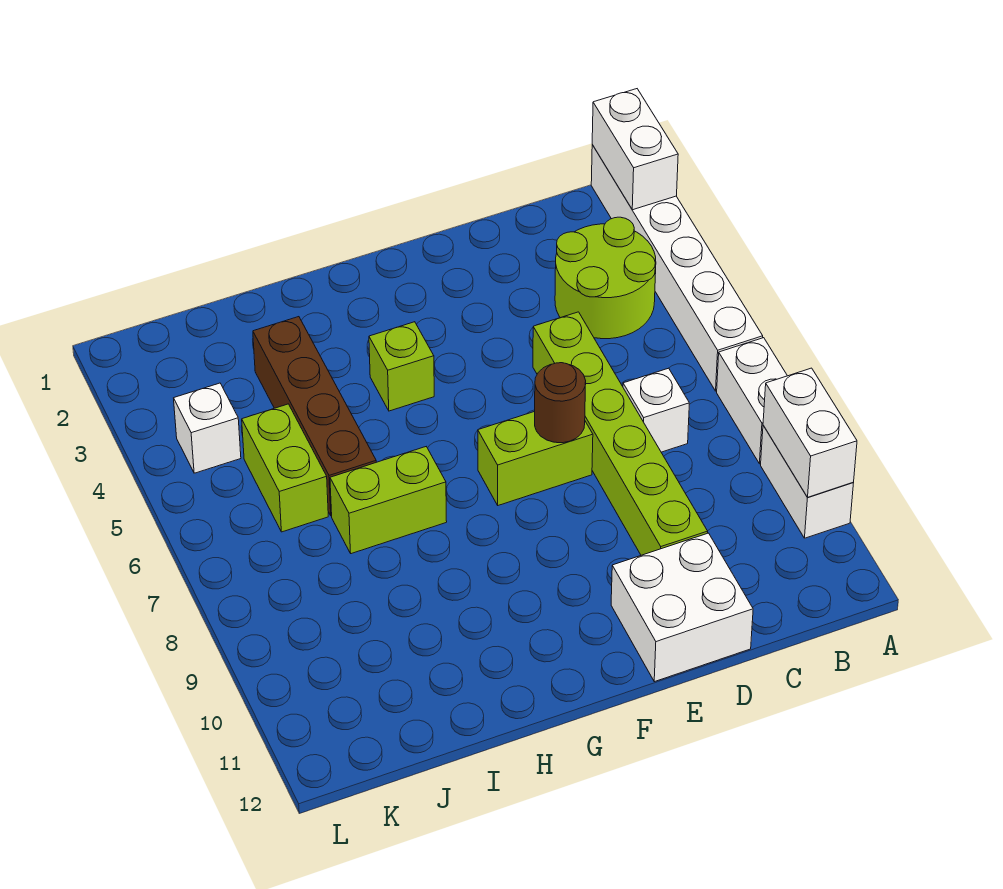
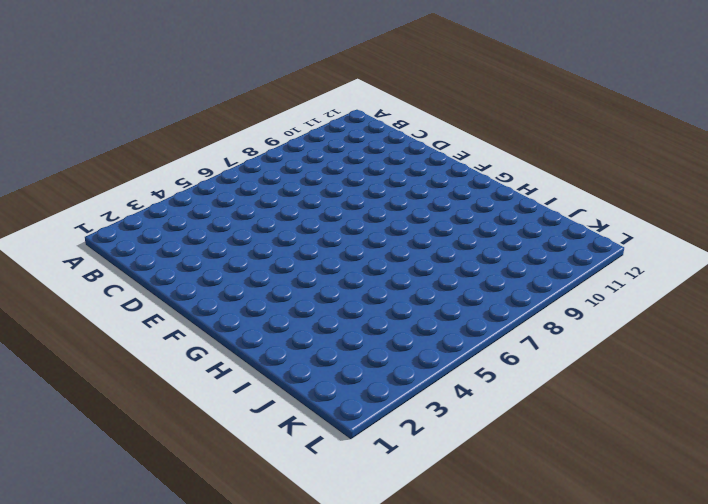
none -> white 1x6 brick [591,145,763,391]
none -> white 1x2 brick [717,338,787,464]
none -> white 1x2 brick [761,425,853,538]

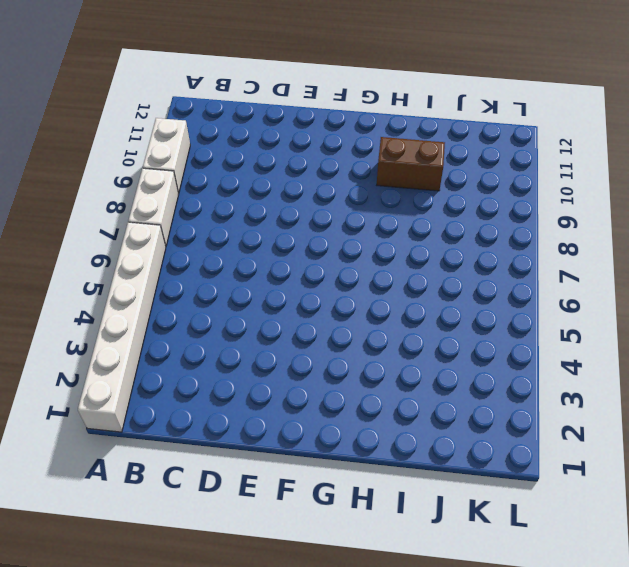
brown 1x2 brick [377,137,445,191] -> none
none -> lime 2x2 round brick [555,217,656,339]
none -> white 1x1 brick [623,368,689,452]
none -> lime 1x6 brick [533,312,708,555]

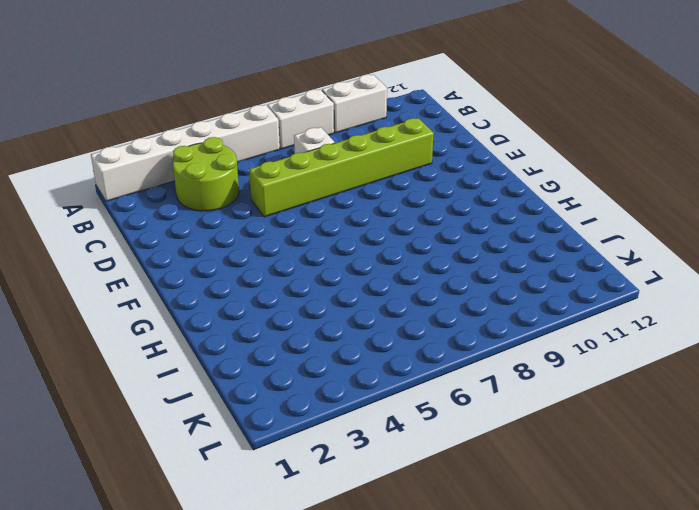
none -> white 2x2 brick [611,533,753,682]
none -> lime 1x2 brick [478,411,593,505]
none -> lime 1x1 brick [369,322,434,411]

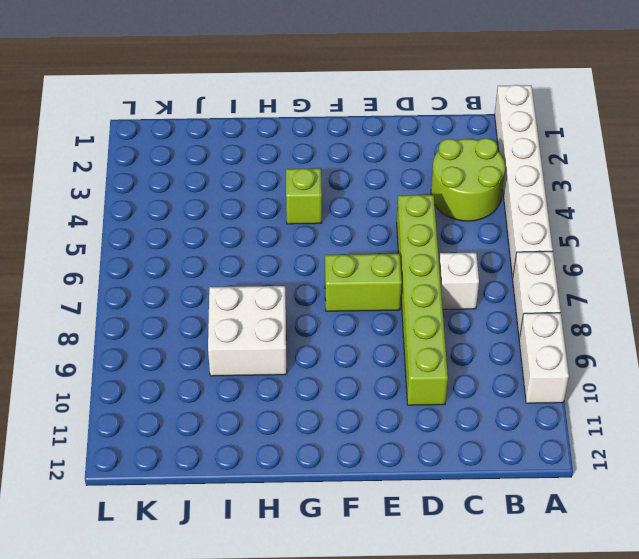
white 2x2 brick [208,286,287,376] -> white 2x2 brick moved to [611,533,753,682]
none -> lime 1x2 brick [330,447,447,554]
none -> brown 1x4 brick [253,317,376,516]
none -> lime 1x2 brick [242,404,328,532]

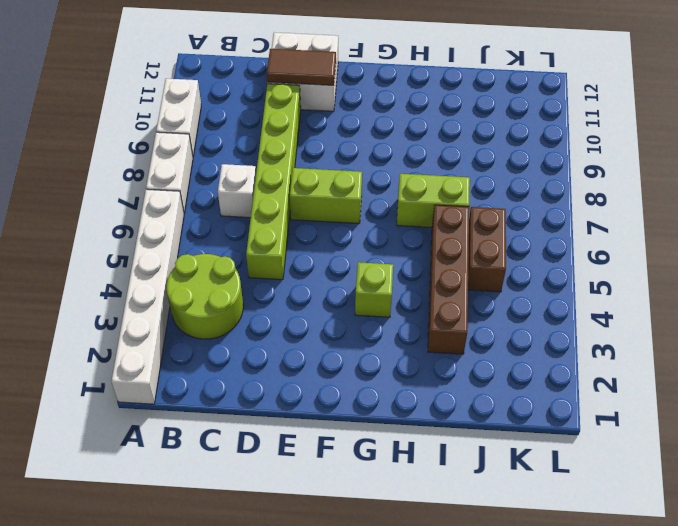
brown 1x2 tile [267,49,336,85] -> none
brown 1x2 brick [468,207,506,292] -> lime 1x2 brick [242,404,328,532]
none -> white 1x1 brick [174,383,241,473]
none -> white 1x2 brick [592,89,678,210]
none -> white 1x2 brick [763,368,857,497]

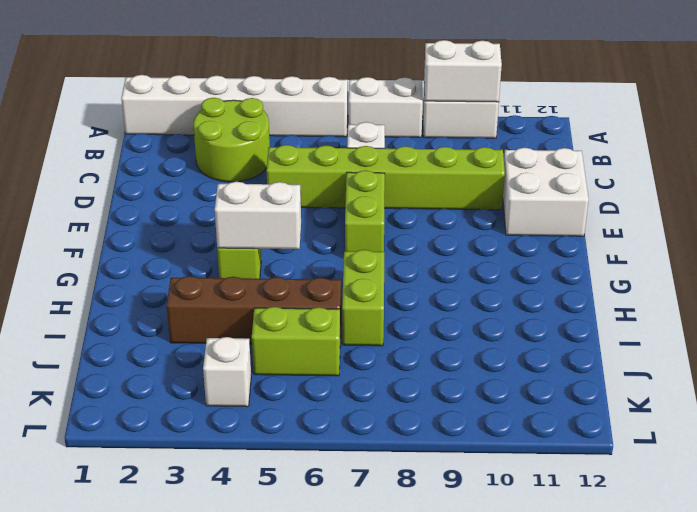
white 1x2 brick [215,182,301,249] -> white 1x2 brick moved to [592,89,678,210]
none -> brown 1x1 round brick [535,363,586,443]

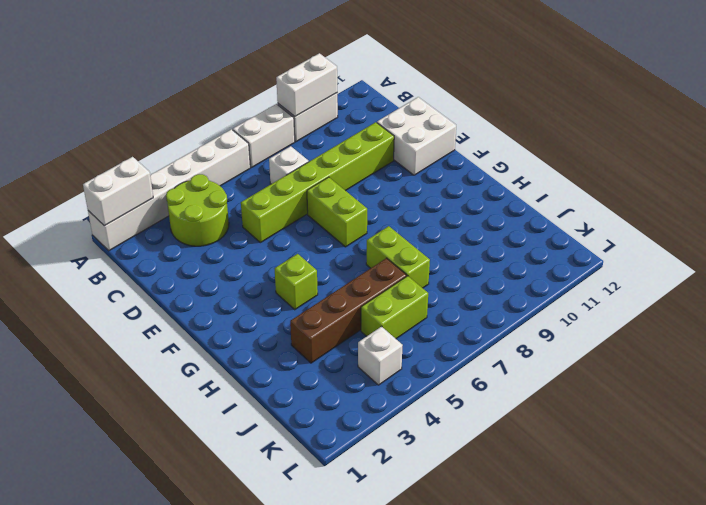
none -> brown 1x1 round brick [535,363,586,443]

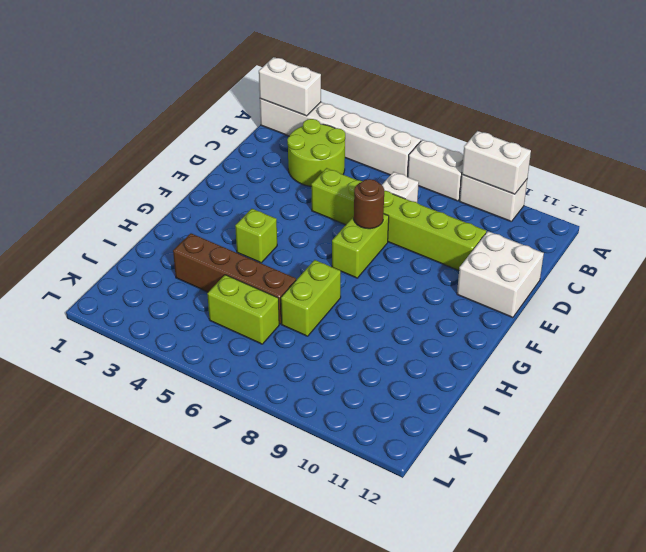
none -> white 1x1 brick [174,383,241,473]

